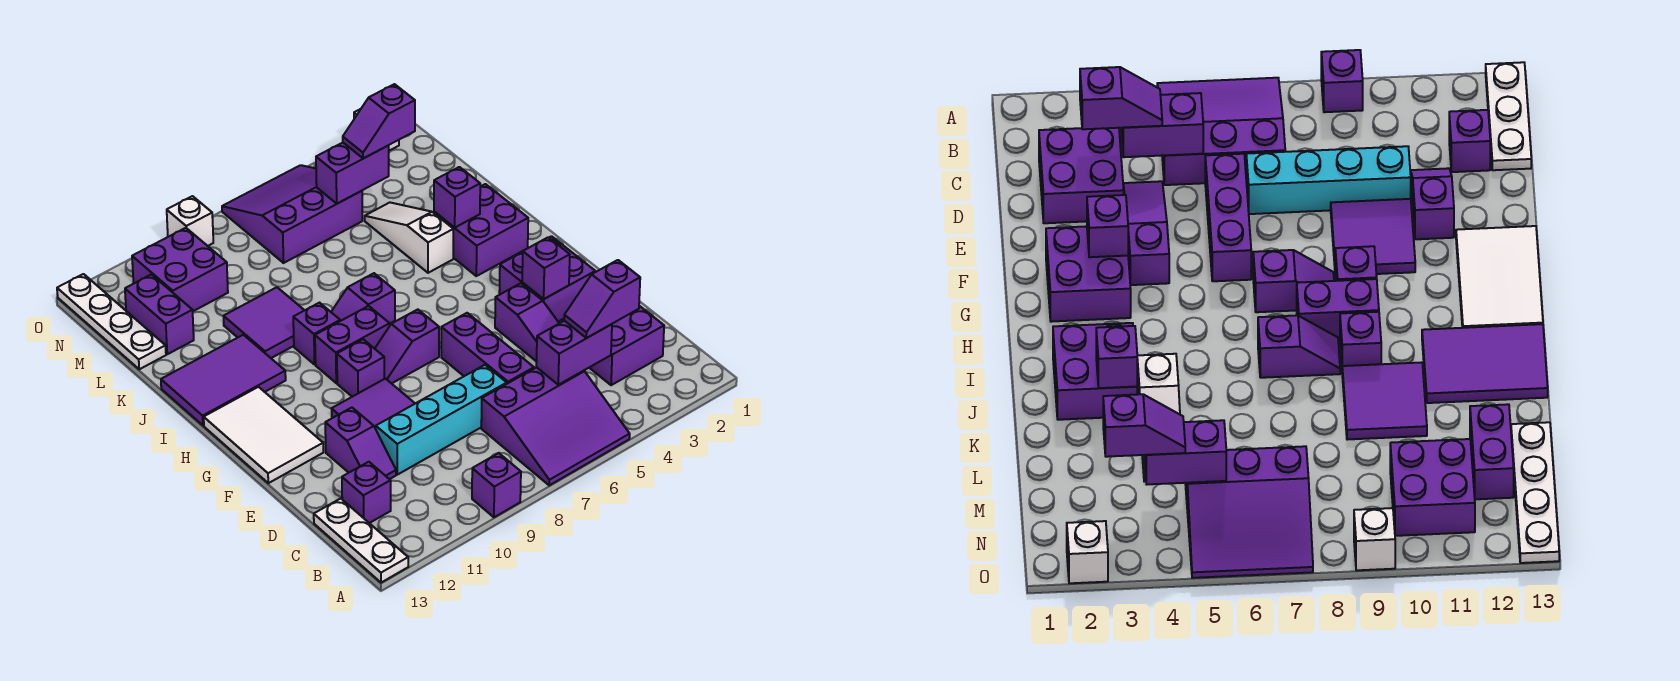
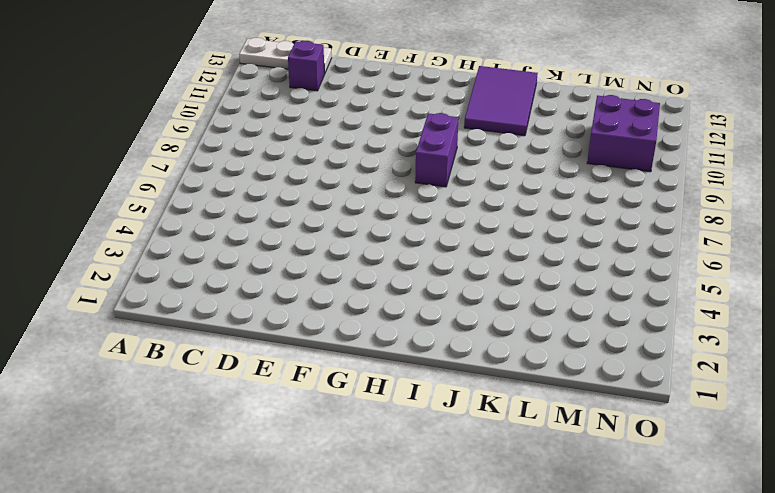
none -> purple 3x3 slope [481,367,630,485]
none -> purple 1x1 brick [472,453,521,517]
none -> purple 2x2 brick [589,306,664,385]
none -> purple 1x3 slope [495,283,559,362]

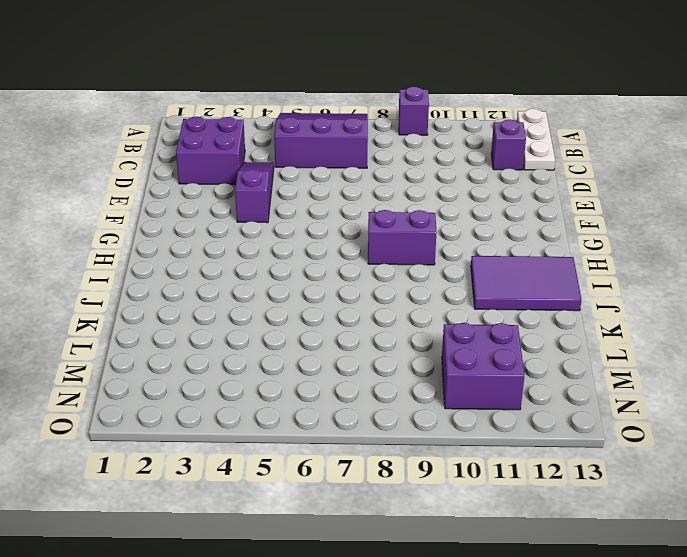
none -> purple 1x3 brick [441,313,534,384]
none -> cyan 1x4 brick [376,365,507,475]
none -> purple 1x2 slope [325,408,396,479]
none -> purple 2x2 tile [332,379,415,429]

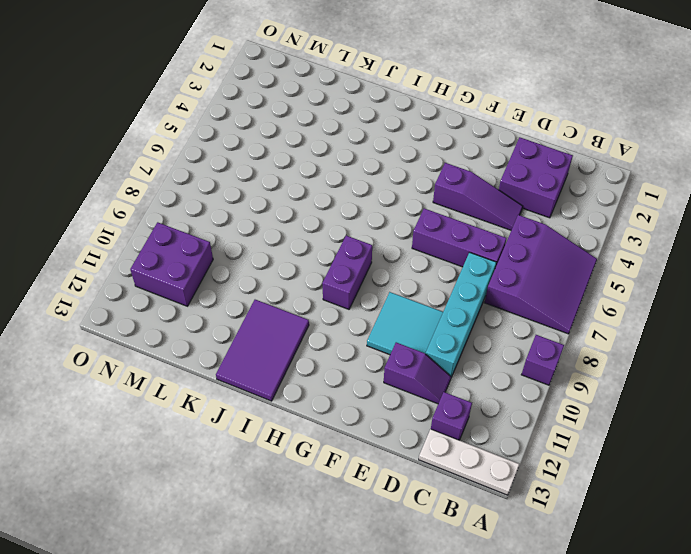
cyan 2x2 tile [367,292,443,355] -> purple 2x2 tile [332,379,415,429]
none -> purple 2x2 brick [499,236,595,322]
none -> white 2x3 tile [204,387,323,483]
none -> purple 1x2 slope [375,309,439,384]
none -> purple 1x1 brick [337,339,384,397]

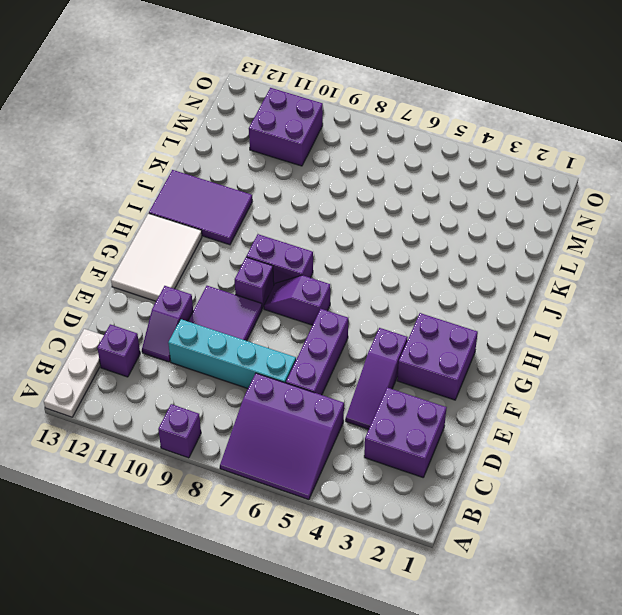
none -> purple 2x2 brick [434,184,528,276]
none -> purple 1x2 slope [331,273,395,323]
none -> purple 1x1 brick [293,303,340,364]
none -> white 1x3 slope [365,203,453,273]

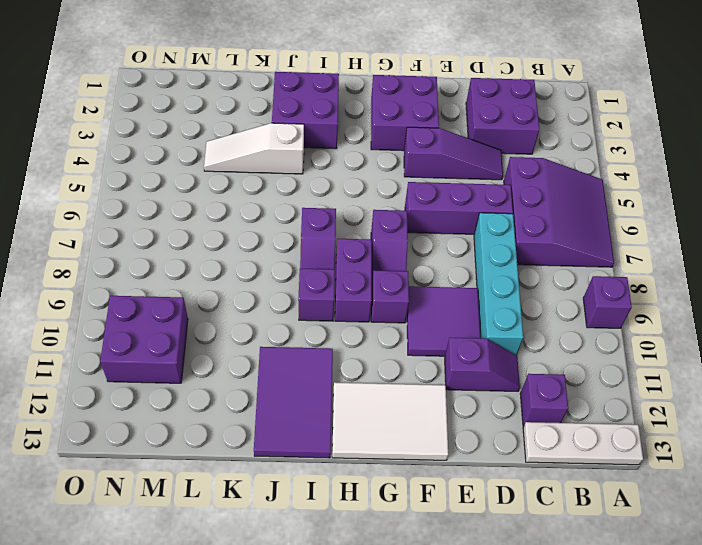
none -> purple 2x2 tile [223,287,304,358]
none -> purple 1x2 brick [125,275,194,354]
none -> white 1x4 plate [57,274,166,369]
none -> purple 3x3 slope [222,165,362,263]

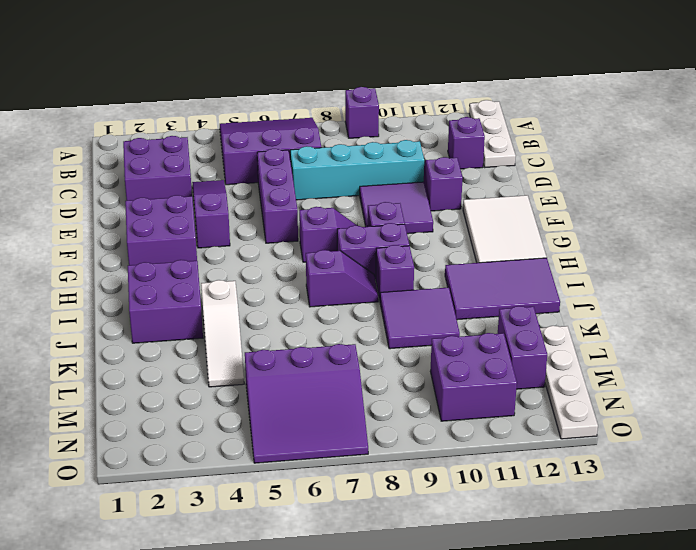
none -> white 1x1 brick [1067,521,1108,583]
none -> white 1x1 brick [167,196,213,246]
none -> purple 1x2 brick [536,321,612,385]
none -> purple 1x1 brick [522,237,570,299]

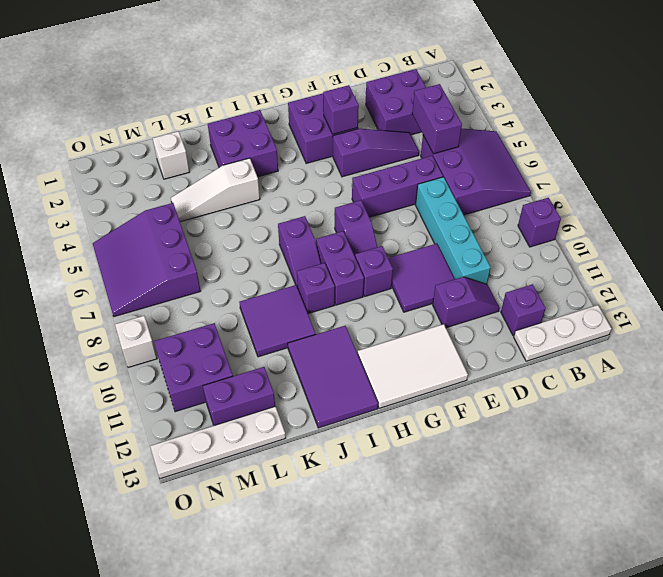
white 1x1 brick [153,131,190,179] -> white 1x1 brick moved to [1067,521,1108,583]
none -> purple 1x1 brick [434,167,480,228]
none -> purple 1x2 brick [316,143,389,204]
none -> purple 1x2 slope [564,260,640,338]
none -> purple 1x2 slope [343,84,415,159]

